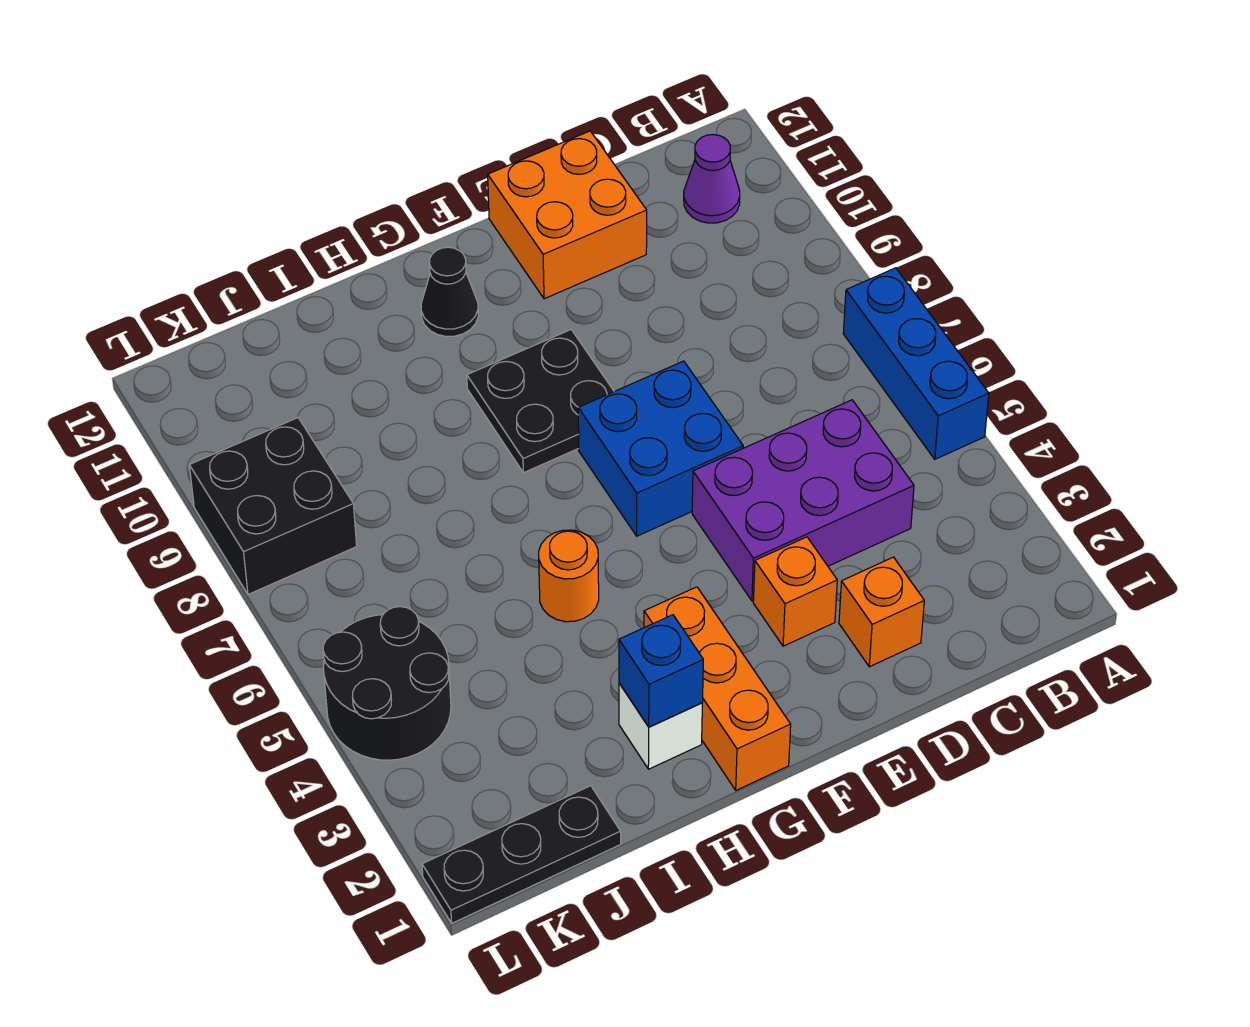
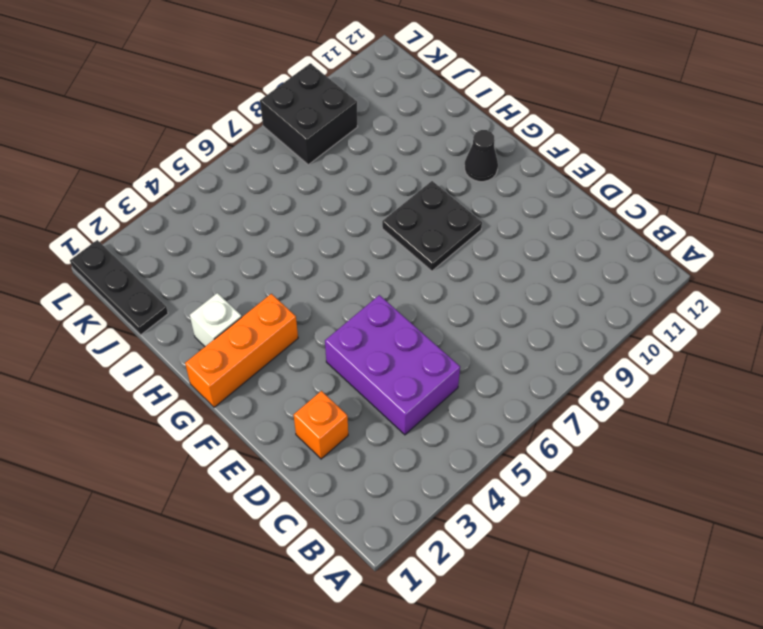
none -> blue 1x3 brick [843,268,989,459]
none -> purple 1x1 cone [684,135,740,223]
none -> orange 2x2 brick [488,131,647,299]

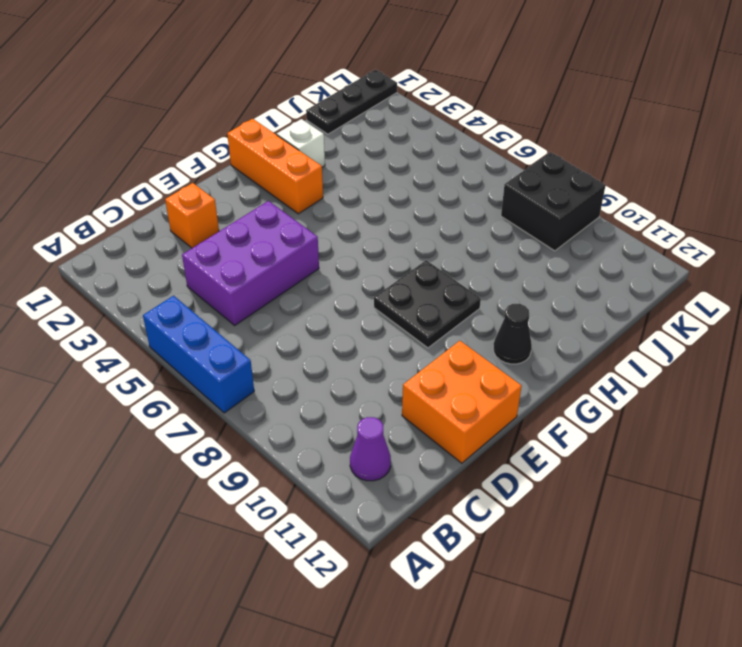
none -> orange 1x1 brick [753,537,837,646]
none -> blue 2x2 brick [578,361,743,536]
none -> orange 1x1 round brick [539,530,599,622]

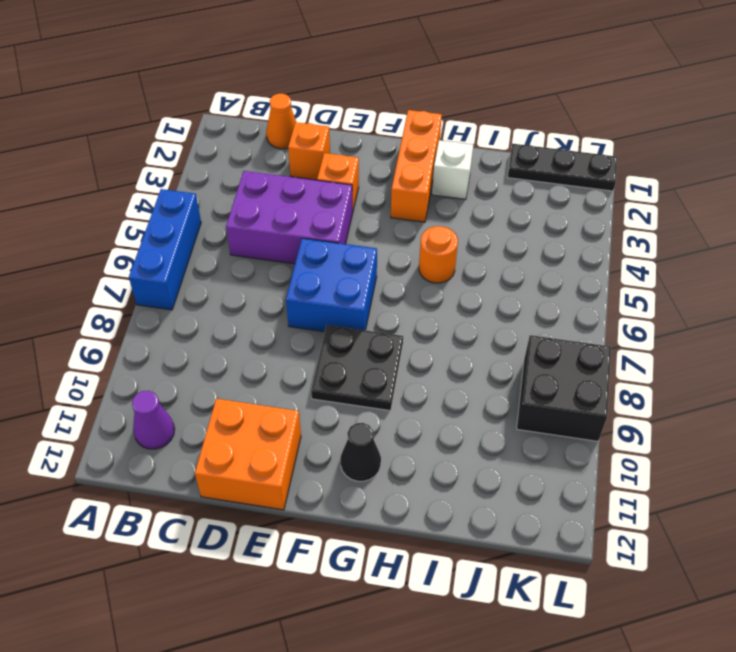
orange 1x1 cone [266,94,296,149] -> none
none -> black 2x2 round brick [323,607,451,760]
none -> blue 1x1 brick [619,615,703,727]

